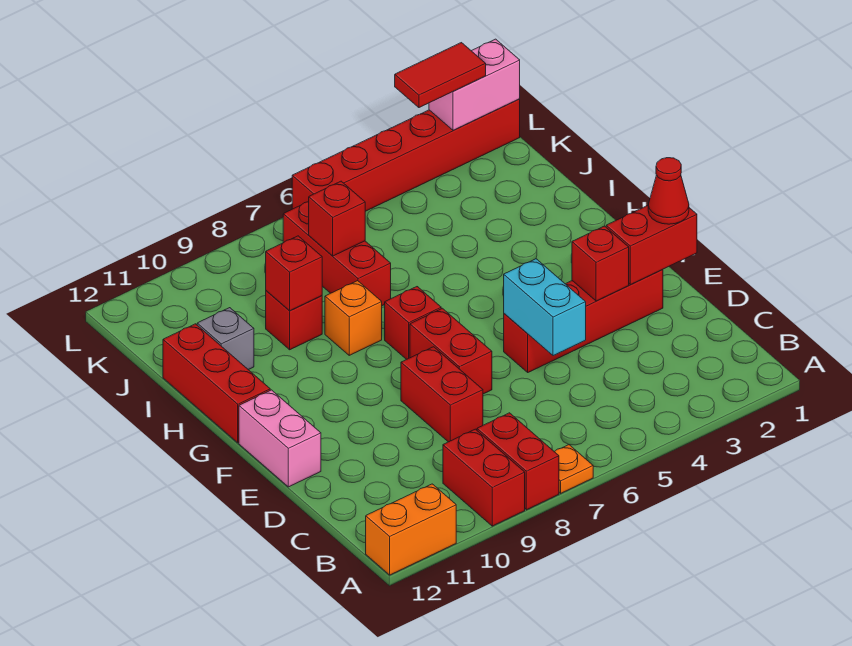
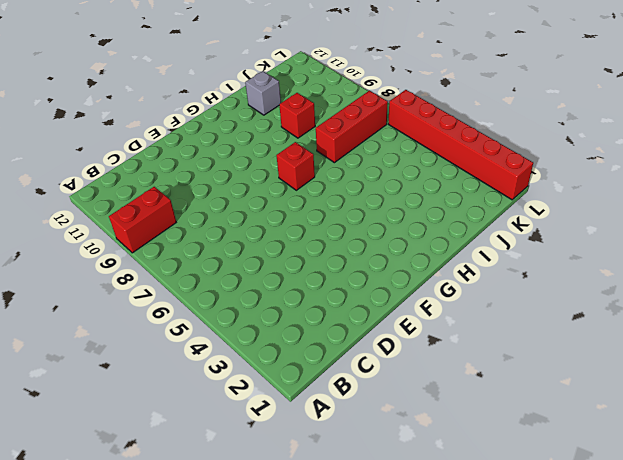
none -> orange 1x1 plate [555,445,593,493]
none -> red 1x2 brick [477,413,559,510]
none -> orange 1x2 brick [366,484,456,575]

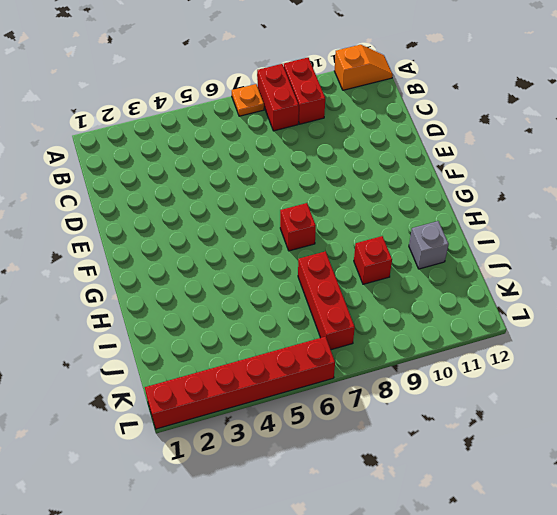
orange 1x2 slope [335,45,393,90] -> orange 1x2 brick [366,484,456,575]
none -> red 1x2 brick [401,347,483,442]
none -> red 1x4 brick [504,270,663,372]
none -> red 1x2 brick [410,308,492,394]

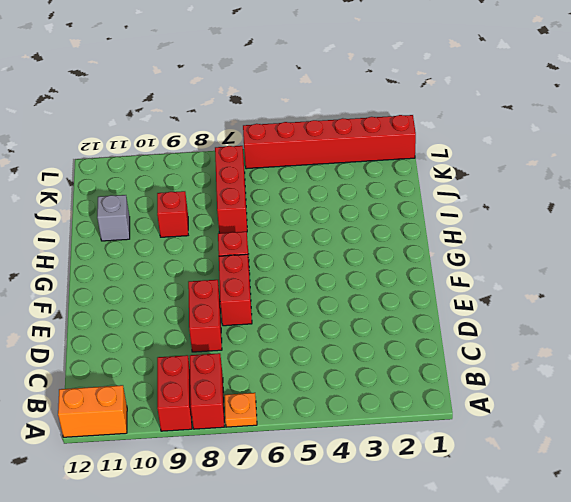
none -> red 1x4 brick [504,270,663,372]
none -> pink 1x2 brick [239,390,321,487]
none -> red 1x3 brick [163,324,270,443]

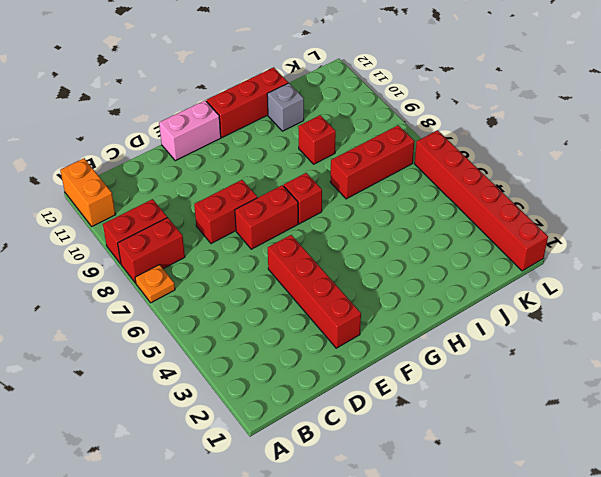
none -> orange 1x1 brick [325,281,382,355]
none -> cyan 1x2 brick [504,259,586,356]
none -> red 1x2 brick [606,205,697,285]

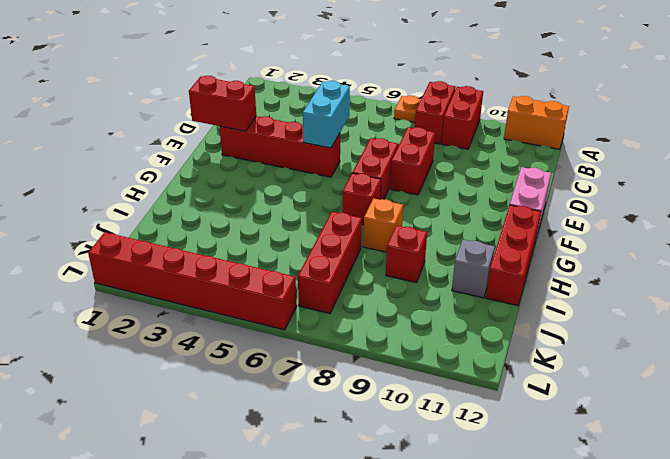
none -> red 1x1 brick [572,226,629,301]
none -> red 1x1 brick [266,236,322,311]
none -> red 1x1 brick [309,181,365,256]

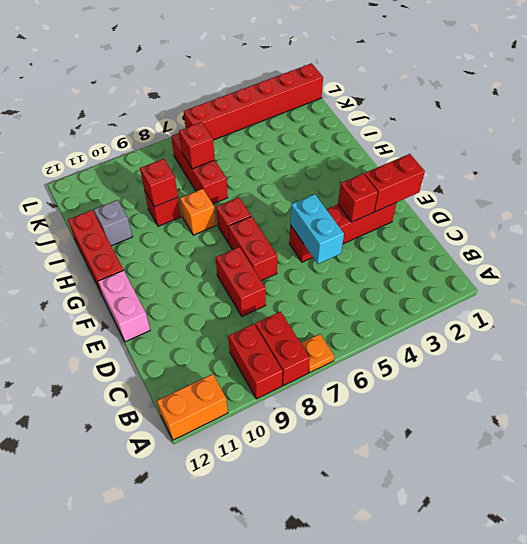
none -> pink 1x2 brick [429,39,520,130]
none -> red 1x1 cone [648,158,689,224]
none -> red 1x2 tile [395,43,486,108]

